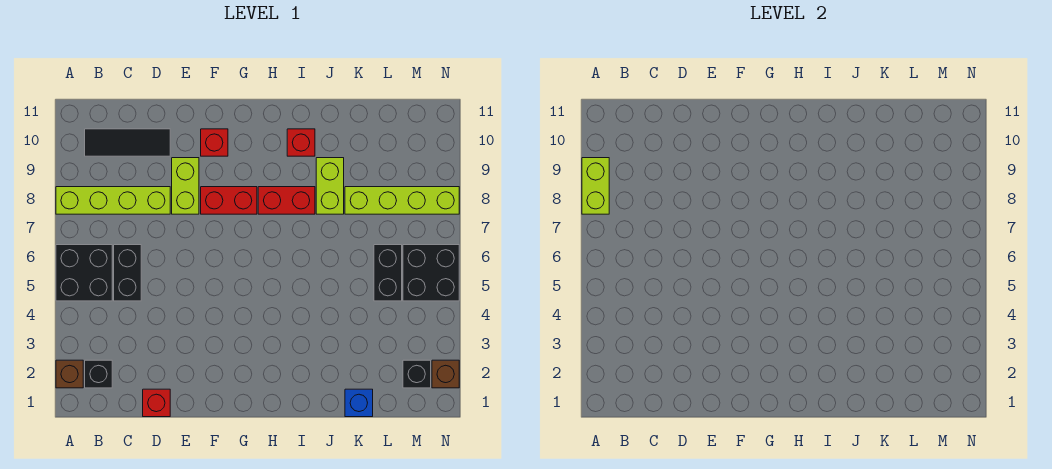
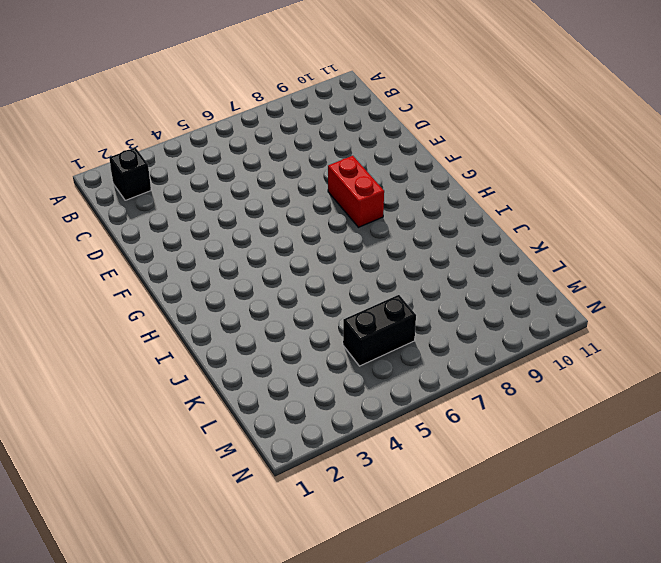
none -> brown 1x1 brick [56,360,83,388]
none -> black 2x2 brick [56,245,112,301]
none -> lime 1x4 brick [56,187,170,214]

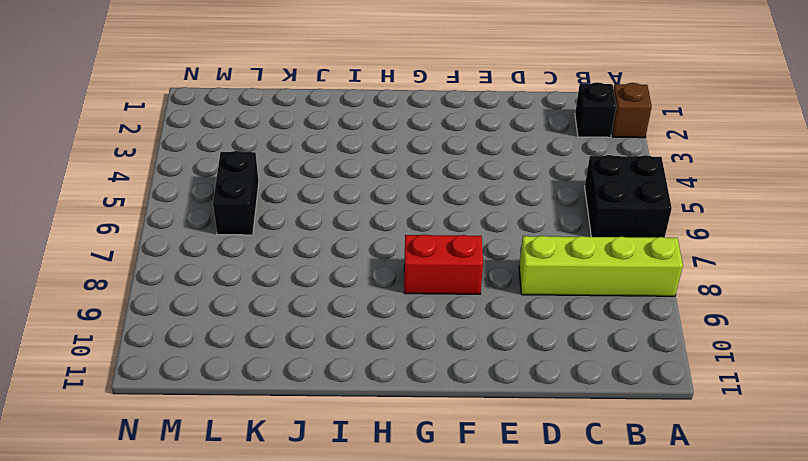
none -> black 1x3 tile [85,129,170,156]
none -> black 1x2 brick [114,245,141,301]
none -> red 1x1 brick [143,389,170,417]

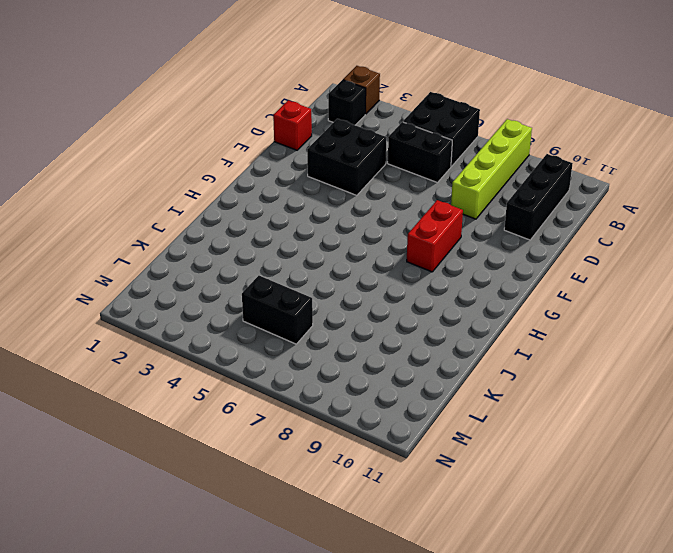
black 1x3 brick [504,154,573,240] -> black 1x3 tile [85,129,170,156]
black 2x2 brick [307,119,387,195] -> black 2x2 brick moved to [403,245,459,301]
none -> lime 1x2 brick [172,158,199,214]
none -> red 1x1 brick [201,129,228,156]
none -> red 1x2 brick [258,187,315,214]

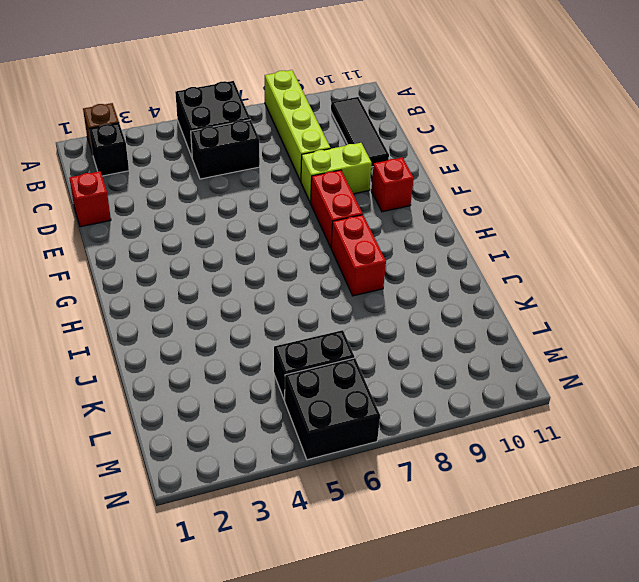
none -> red 1x1 brick [287,129,315,156]
none -> lime 1x2 brick [316,158,344,214]
none -> blue 1x1 brick [345,389,373,417]

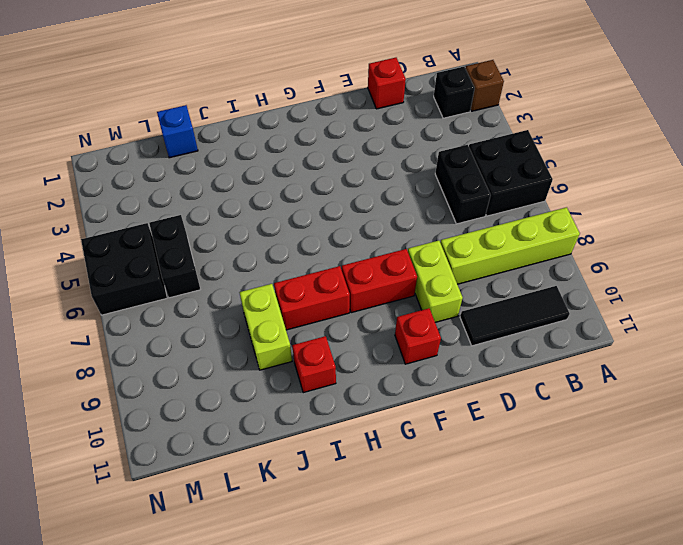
none -> lime 1x4 brick [345,187,459,214]
none -> black 1x1 brick [403,360,431,388]
none -> brown 1x1 brick [432,360,459,388]

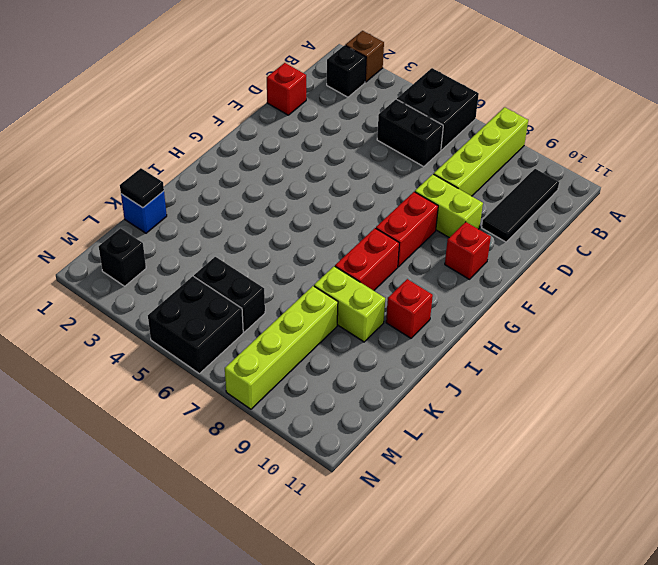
black 1x1 tile [120,168,164,208] -> none
none -> brown 1x1 brick [432,360,459,388]
none -> lime 1x2 brick [582,158,609,214]

